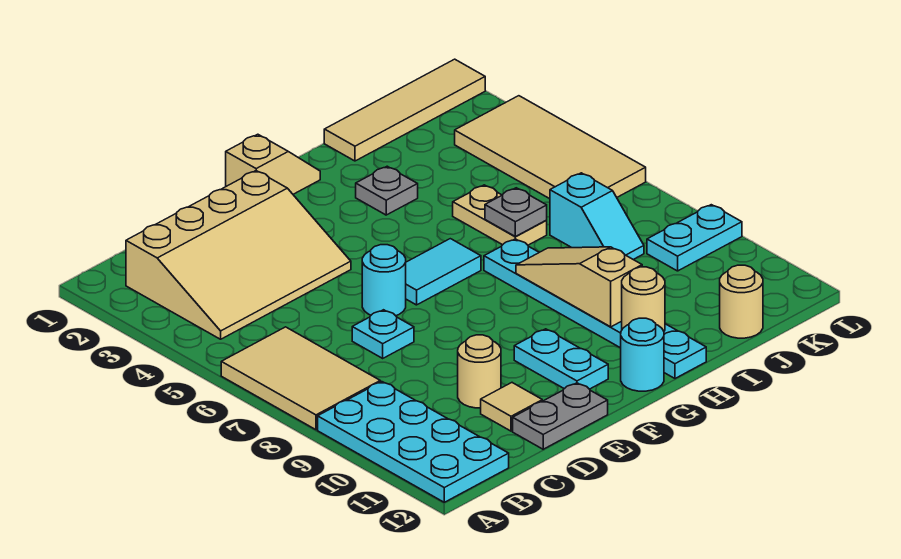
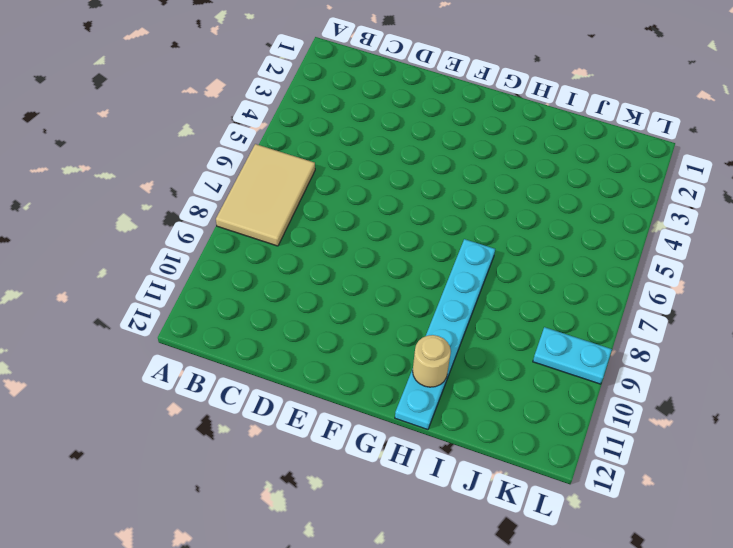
none -> cyan 2x4 plate [318,382,509,502]
none -> tan 3x4 slope [126,171,351,339]
none -> cyan 1x1 plate [352,310,414,358]

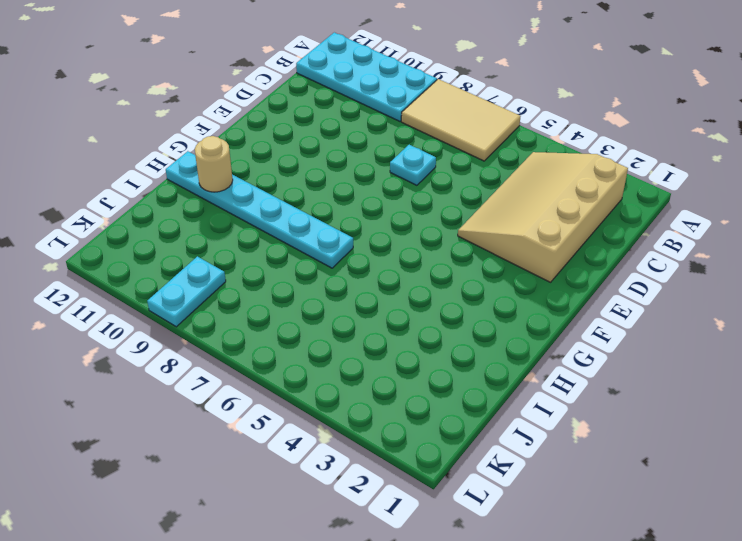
none -> tan 1x1 round brick [458,335,501,408]
none -> tan 1x1 tile [481,383,542,431]
none -> grey 1x2 plate [513,383,608,449]

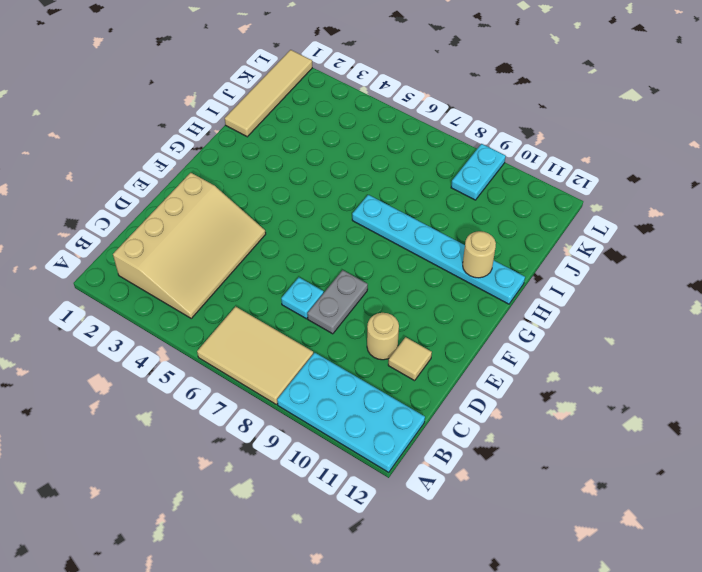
grey 1x2 plate [307,270,368,334] -> grey 1x2 plate moved to [513,383,608,449]
none -> cyan 1x1 round brick [362,245,406,316]
none -> tan 1x2 slope [226,134,320,194]
none -> cyan 1x2 tile [406,239,481,305]

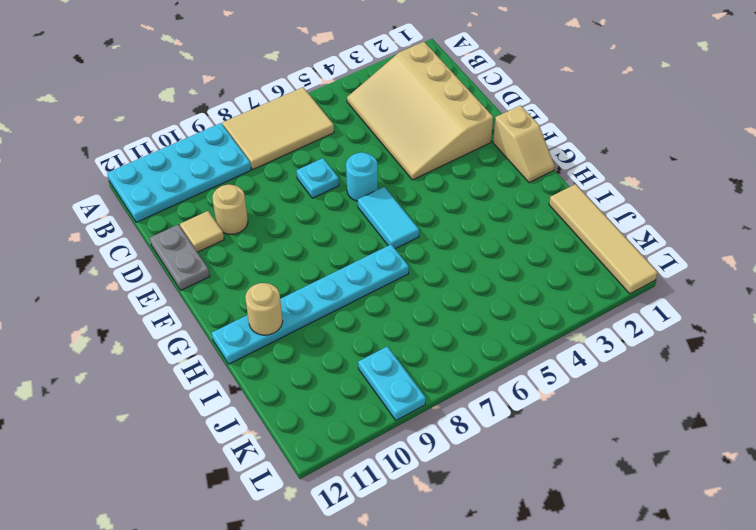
none -> cyan 1x2 plate [514,329,608,389]
none -> cyan 1x1 round brick [621,318,664,391]
none -> grey 1x1 plate [356,166,418,215]

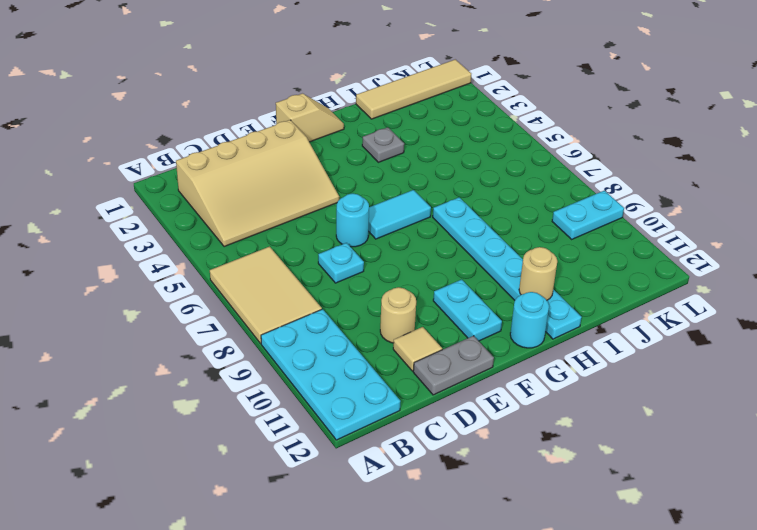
none -> tan 1x2 plate [453,185,547,245]
none -> cyan 1x2 slope [550,173,644,260]
none -> tan 1x1 round brick [720,265,763,338]

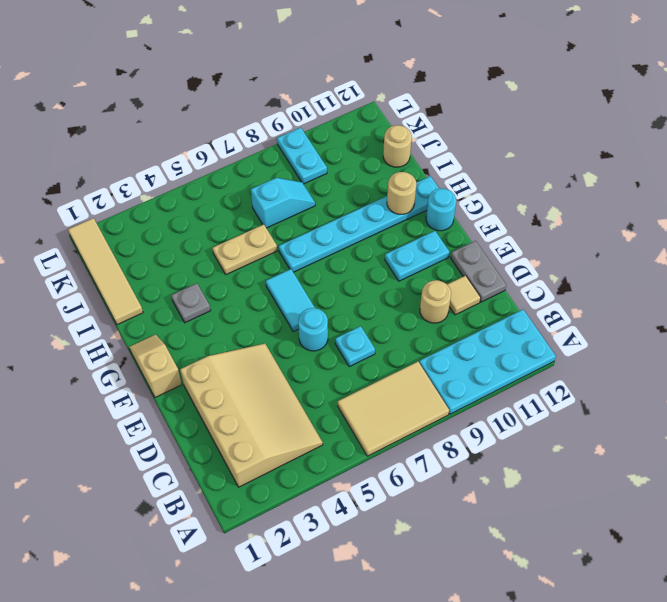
none -> tan 2x4 tile [455,96,646,199]
none -> tan 1x3 slope [516,247,642,327]
none -> grey 1x1 plate [485,188,547,237]

